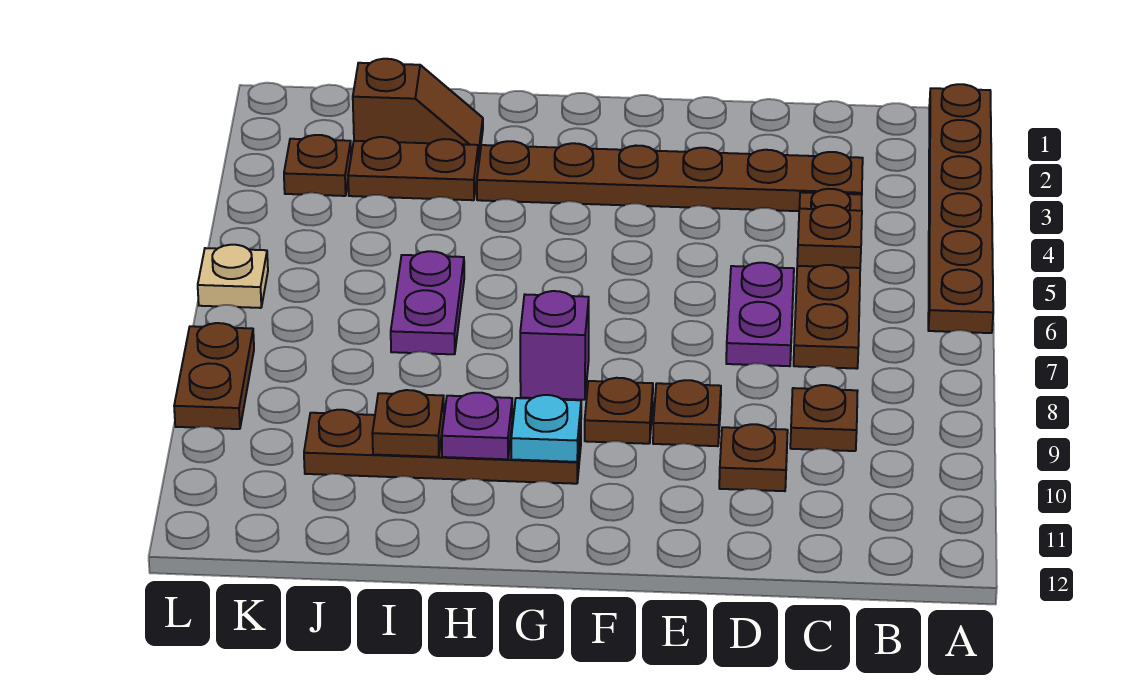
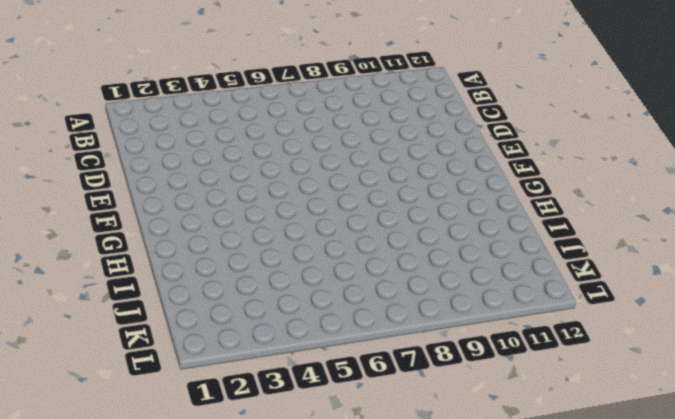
none -> brown 1x6 plate [928,84,993,333]
none -> brown 1x6 plate [477,141,863,211]
none -> brown 1x4 plate [794,189,862,369]

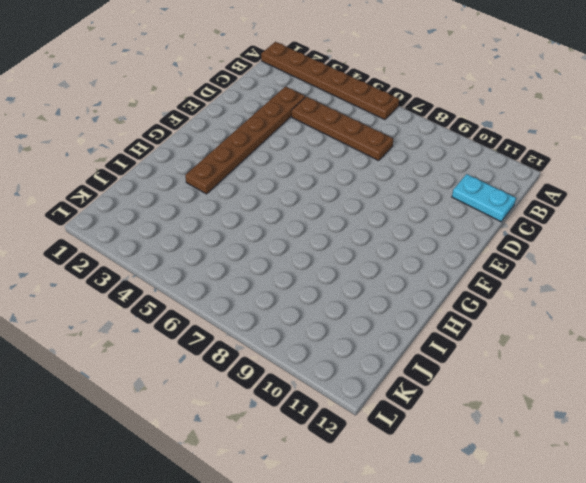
cyan 1x2 plate [452,174,516,222] -> none
none -> brown 1x1 plate [790,385,858,451]
none -> purple 1x2 plate [726,263,794,366]
none -> brown 1x1 plate [719,424,788,491]

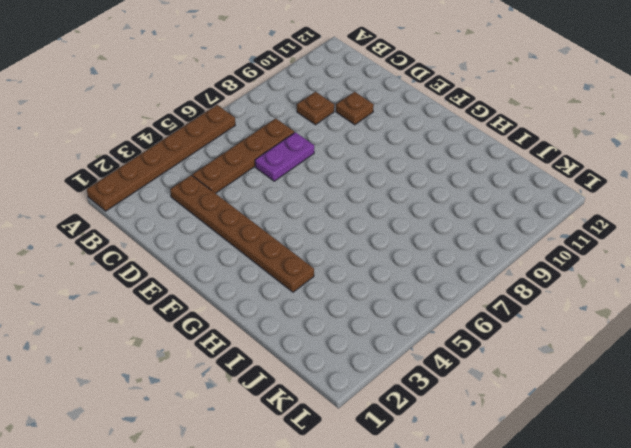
none -> brown 1x1 plate [653,380,721,446]
none -> brown 1x1 plate [585,378,653,444]
none -> purple 1x1 brick [520,291,589,400]

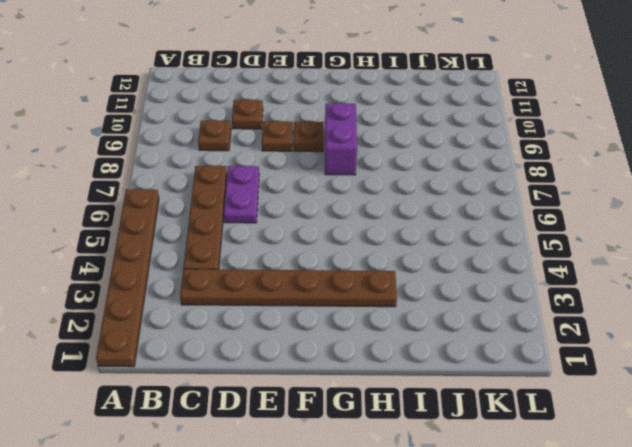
purple 1x2 brick [325,103,357,175] -> purple 1x1 brick [520,291,589,400]
none -> brown 1x4 plate [304,410,581,484]
none -> brown 1x2 slope [353,59,483,163]
none -> brown 1x2 plate [348,137,478,200]

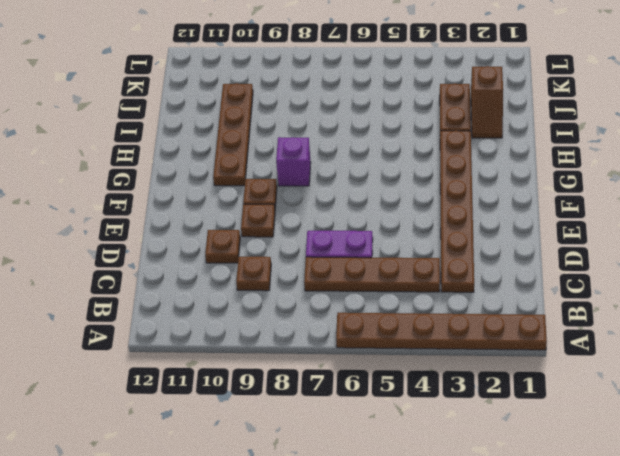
none -> purple 1x2 plate [391,251,464,354]
none -> brown 1x1 plate [284,135,351,196]
none -> tan 1x1 plate [198,245,268,308]

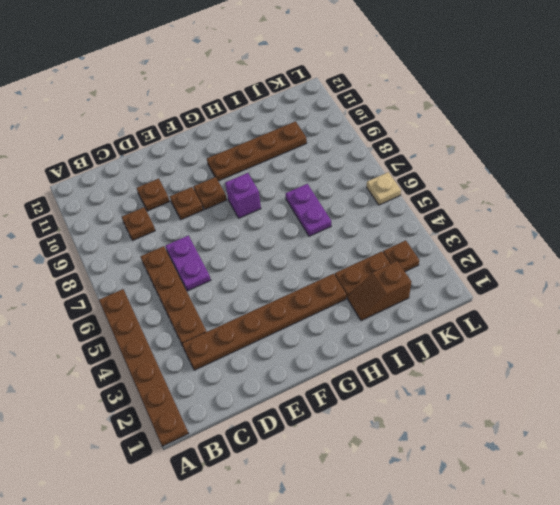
none -> brown 1x2 plate [174,323,254,429]
none -> brown 1x1 plate [797,205,862,268]
none -> cyan 1x1 plate [511,395,581,462]

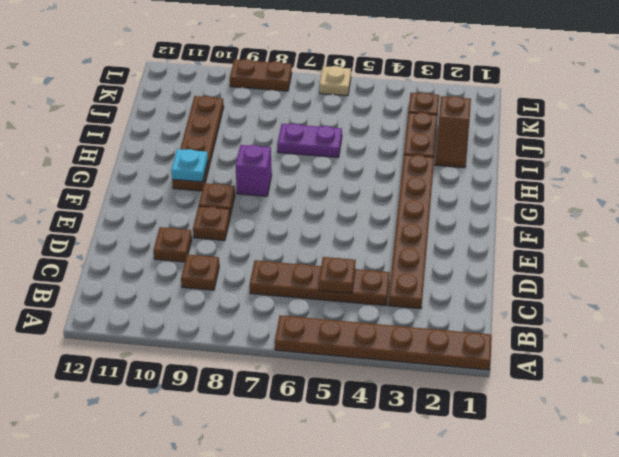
none -> purple 1x2 plate [726,263,794,366]
none -> purple 1x1 plate [442,393,512,459]
none -> brown 1x1 plate [372,390,444,457]

